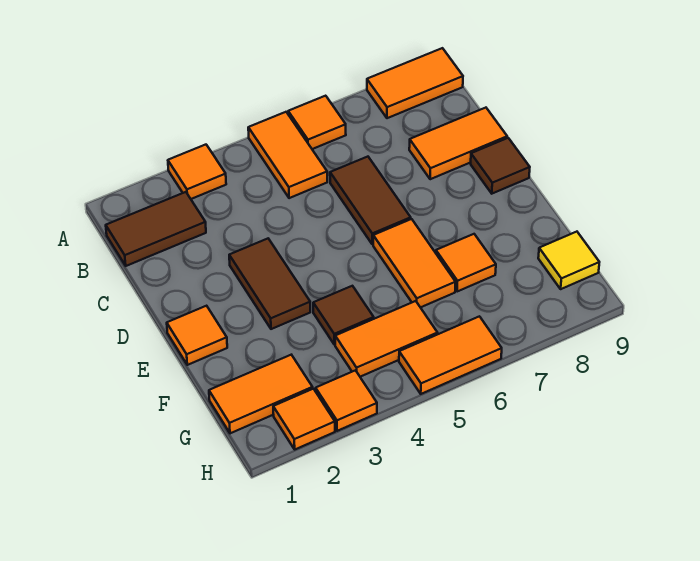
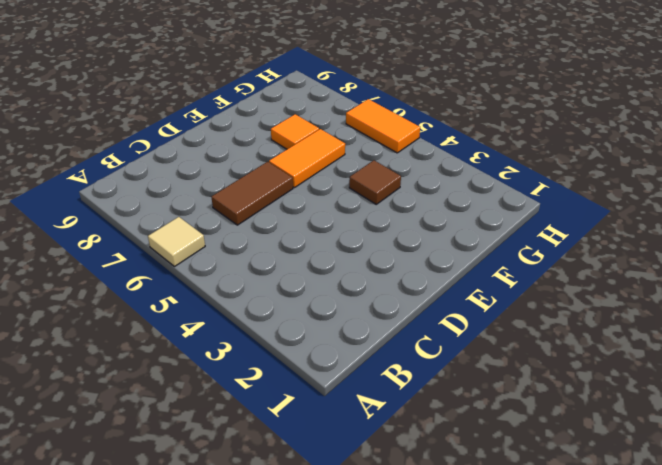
tan 1x1 tile [148,217,205,267] -> orange 1x1 tile [288,96,346,149]
none -> orange 1x1 tile [168,145,226,199]
none -> orange 1x2 tile [248,112,327,198]
none -> orange 1x2 tile [367,48,463,118]

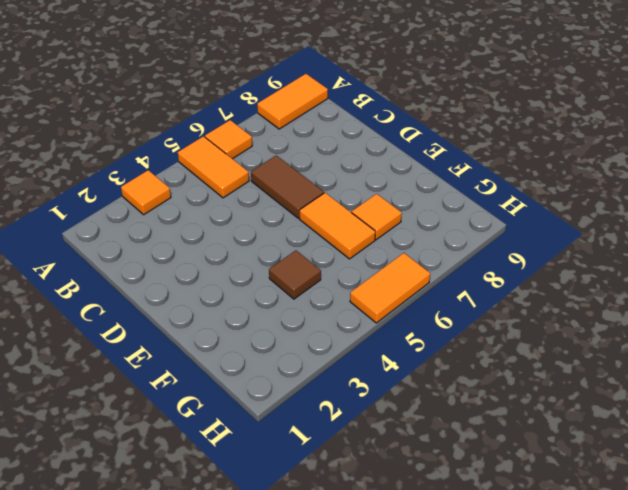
none -> brown 1x2 tile [106,192,206,266]
none -> orange 1x2 tile [409,108,507,179]
none -> brown 1x2 tile [229,239,310,329]

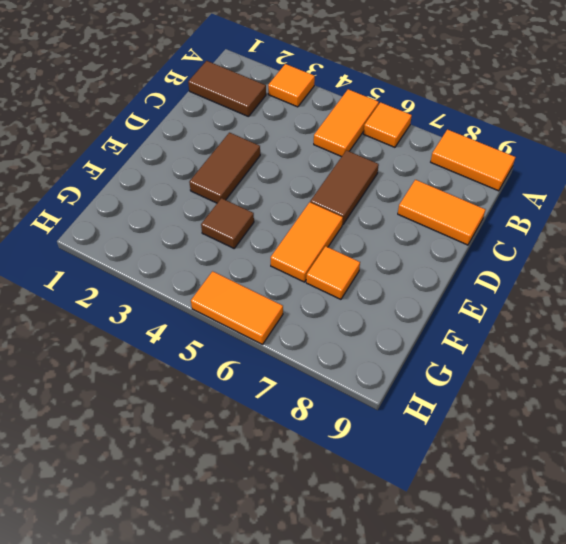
none -> brown 1x1 tile [471,138,530,194]
none -> orange 1x1 tile [167,306,227,365]
none -> orange 1x2 tile [209,355,313,433]

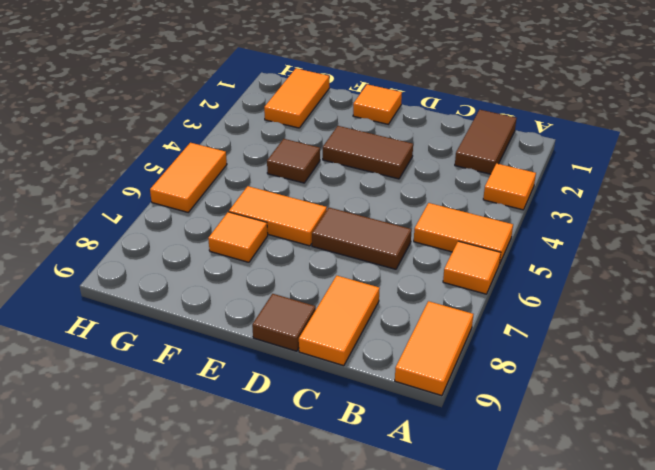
none -> orange 1x2 tile [335,301,437,377]
none -> yellow 1x1 tile [538,232,599,289]
none -> orange 1x1 tile [273,389,335,449]

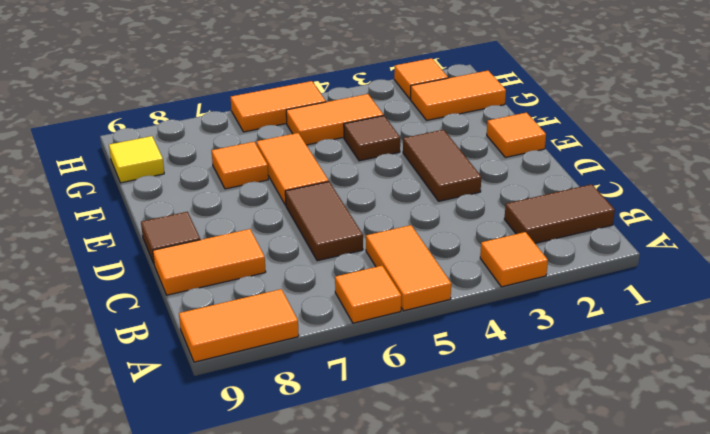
none -> orange 1x1 tile [316,370,377,431]

